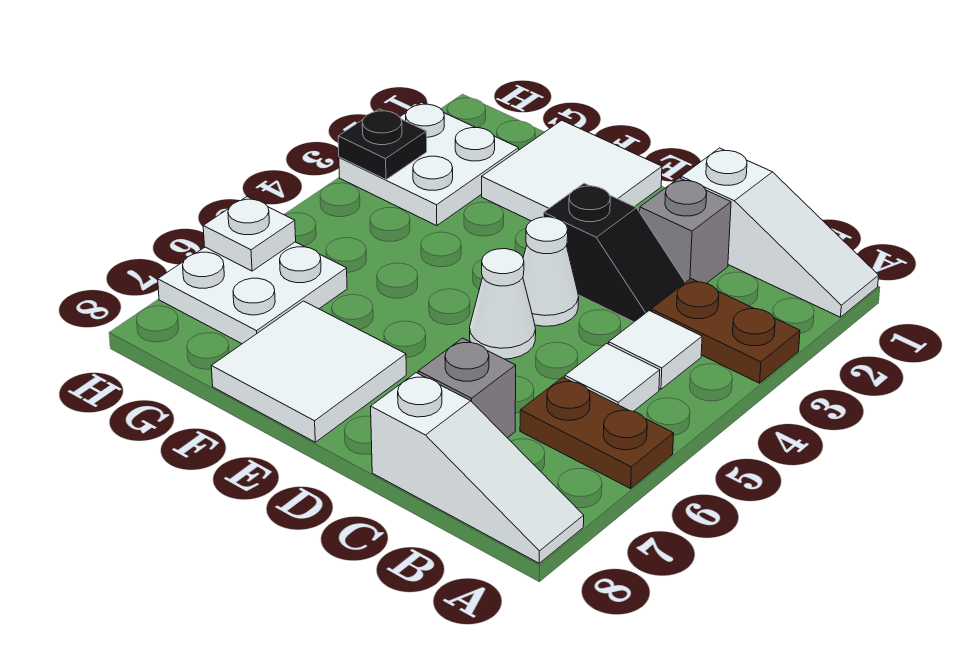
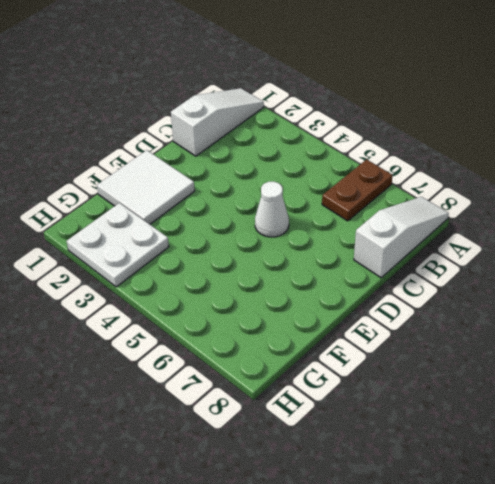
none -> brown 1x2 plate [651,279,800,383]
none -> white 1x1 tile [609,311,702,389]
none -> white 1x1 tile [565,343,660,411]

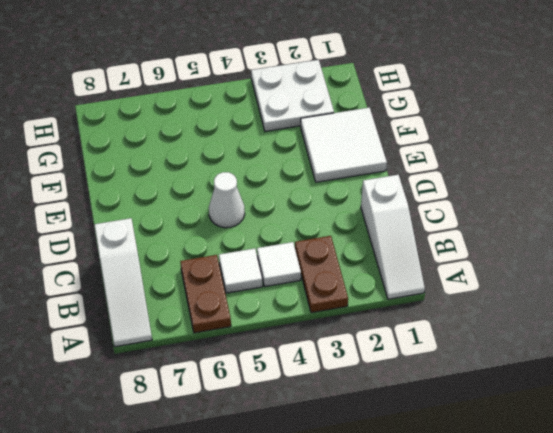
none -> grey 1x1 brick [640,178,731,283]
none -> black 1x2 slope [544,183,685,322]
none -> grey 1x1 brick [418,338,516,438]

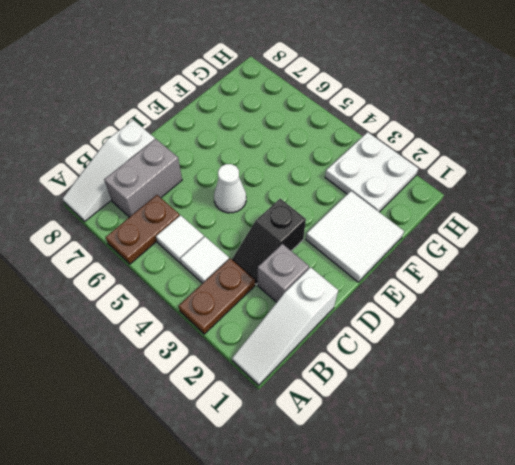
grey 1x2 brick [104,139,182,217] -> grey 1x1 brick [418,338,516,438]
none -> white 1x1 cone [523,217,579,326]
none -> white 2x2 tile [211,301,406,442]
none -> white 2x2 plate [158,242,347,344]

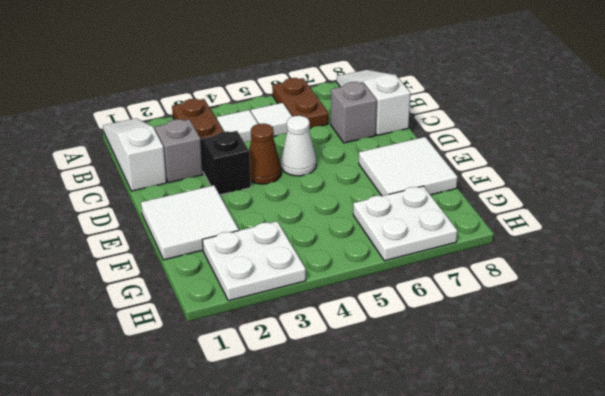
brown 1x1 cone [249,124,281,184] -> white 1x1 cone [523,217,579,326]
none -> black 1x1 plate [338,109,427,179]
none -> white 1x1 plate [203,197,296,271]

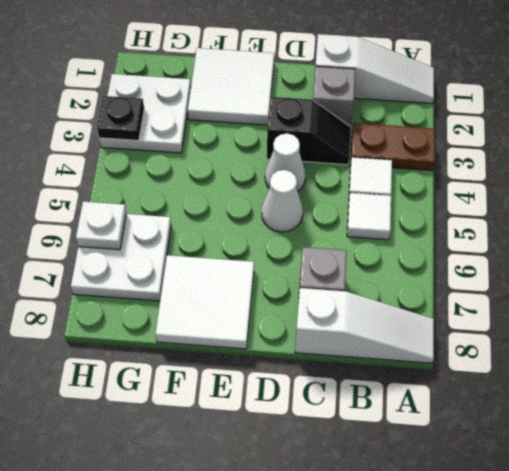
none -> brown 1x2 plate [520,377,674,489]

